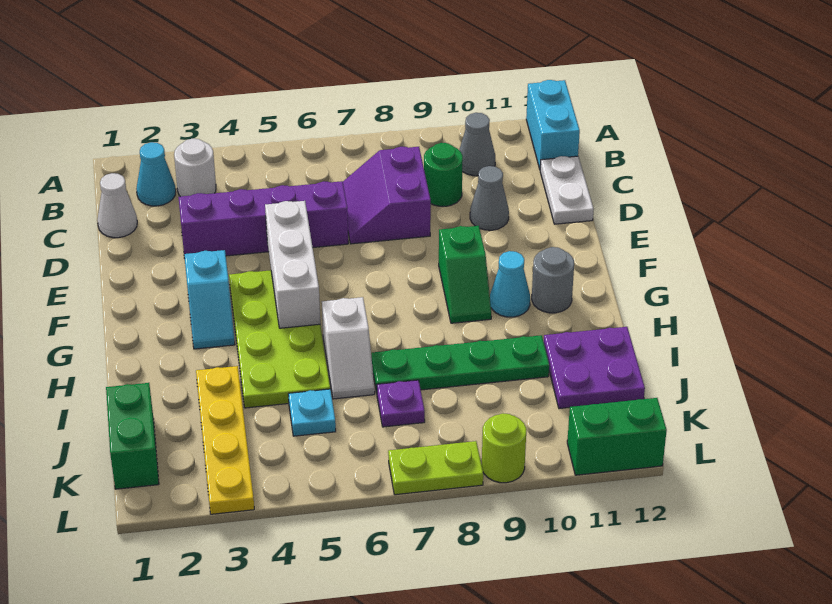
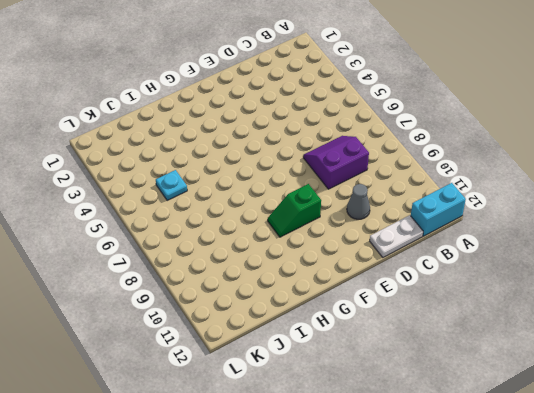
none -> cyan 1x1 cone [136,142,176,206]
none -> white 1x1 round brick [174,139,216,197]
none -> grey 1x1 cone [459,113,495,176]

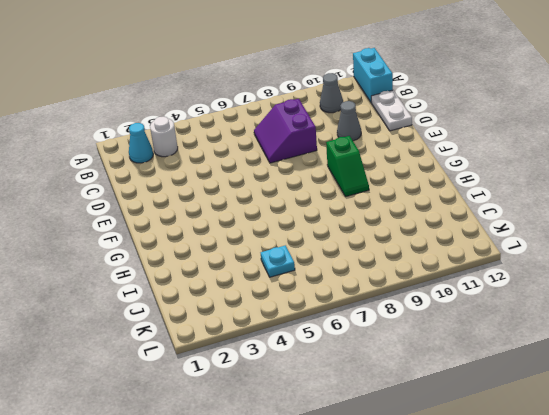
none -> white 1x1 cone [97,173,137,238]
none -> green 1x1 round brick [424,143,463,206]
none -> purple 1x4 brick [178,181,348,258]

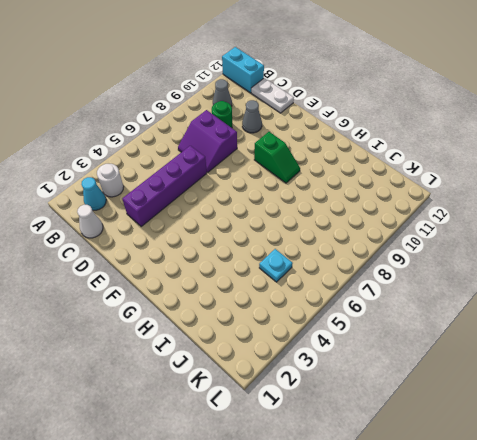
none -> cyan 1x2 slope [184,250,235,349]
none -> lime 2x4 plate [229,270,330,408]
none -> cyan 1x1 cone [490,251,530,317]

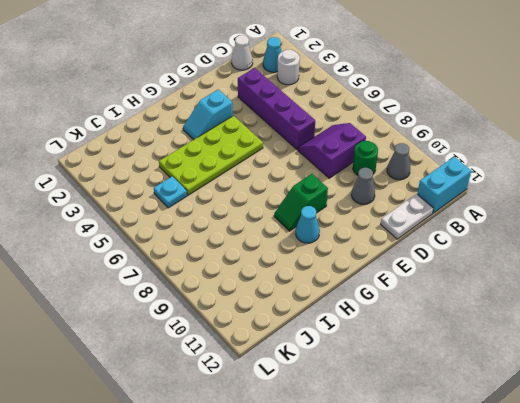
none -> grey 1x1 round brick [532,247,574,313]
none -> white 1x2 slope [322,297,375,399]
none -> yellow 1x4 plate [196,366,254,514]

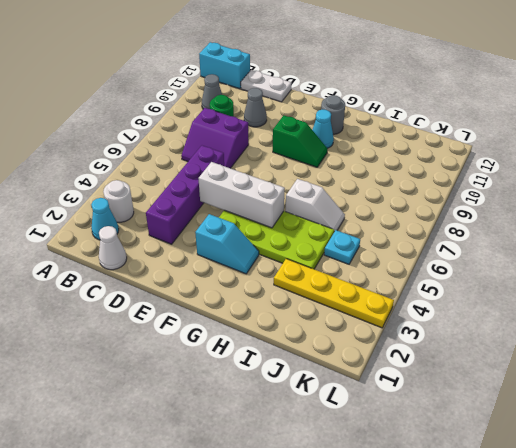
none -> green 1x4 plate [371,335,549,393]
none -> purple 2x2 plate [544,327,645,409]
none -> green 1x2 brick [106,383,159,489]

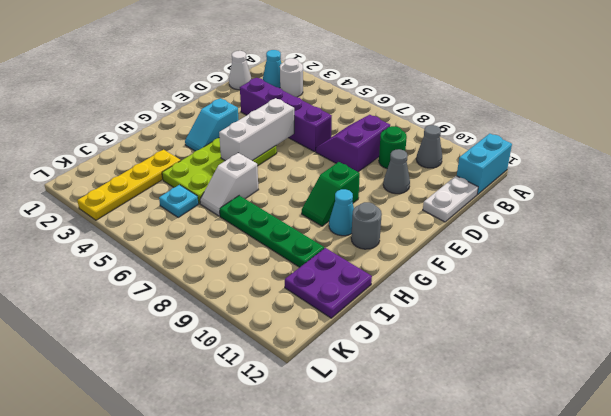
none -> green 1x2 brick [106,383,159,489]
none -> purple 1x1 plate [377,380,425,427]
none -> lime 1x2 plate [388,441,483,495]

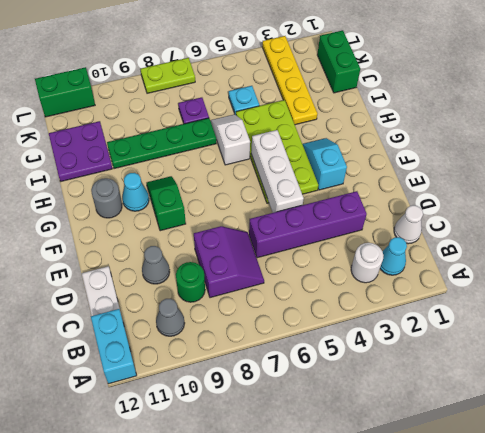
none -> lime 1x1 round brick [482,413,526,483]

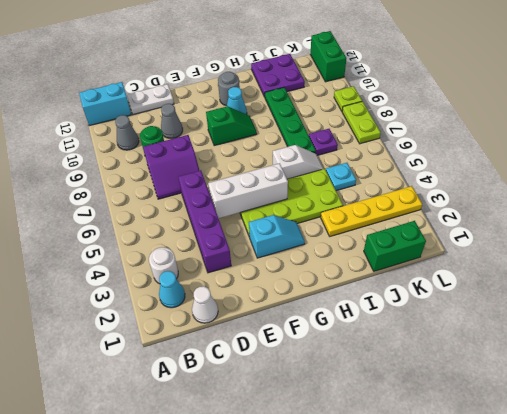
lime 1x1 plate [334,86,362,111] -> lime 1x1 round brick [482,413,526,483]

